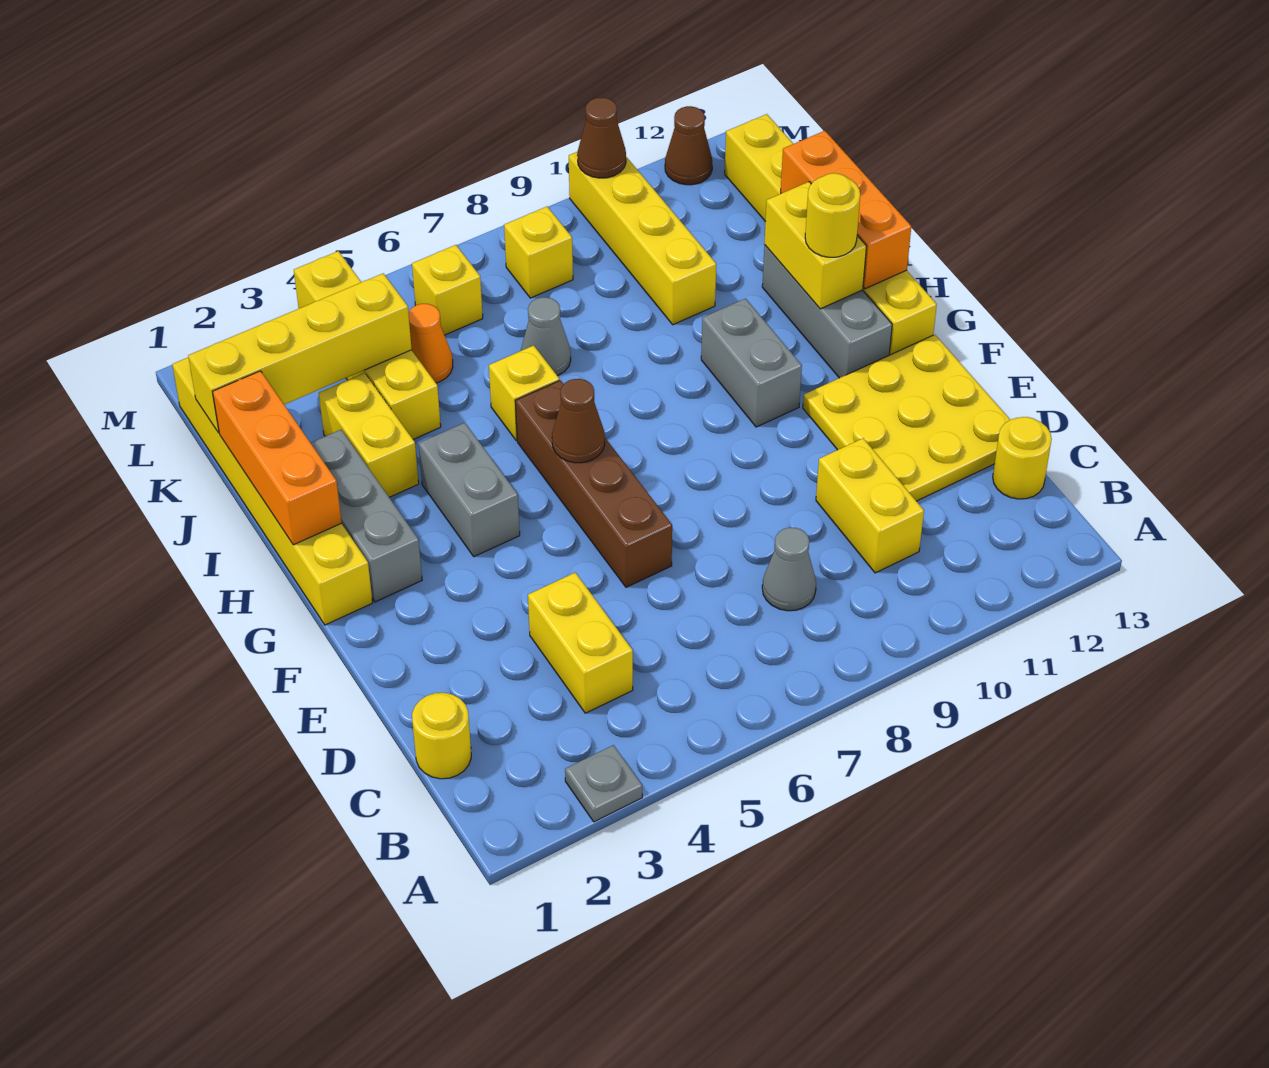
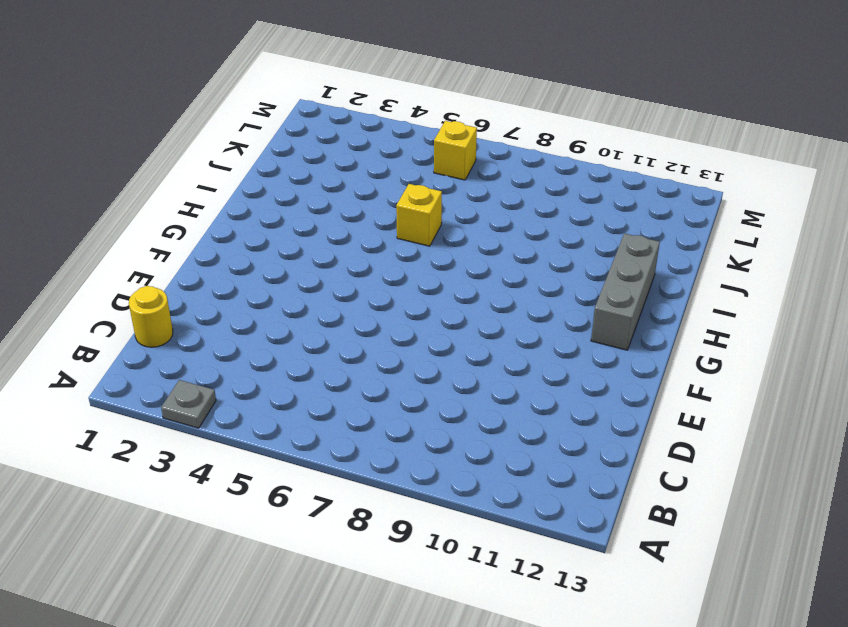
none -> yellow 1x2 brick [528,573,633,713]
none -> grey 1x1 cone [762,528,816,611]
none -> yellow 1x2 brick [816,438,924,573]
none -> yellow 1x1 round brick [993,417,1052,499]

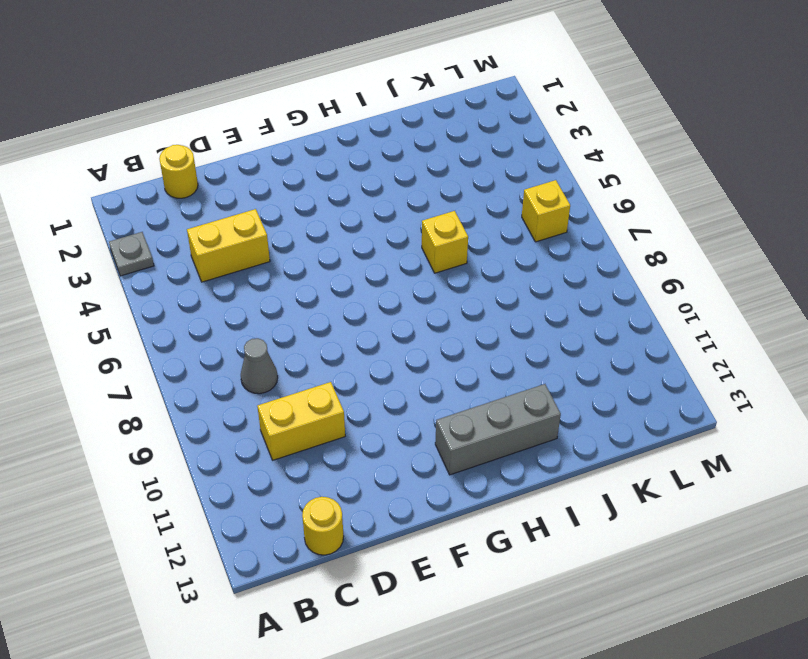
none -> yellow 3x3 plate [803,335,1010,501]
none -> brown 1x4 brick [515,380,672,587]
none -> yellow 1x6 brick [172,357,373,625]
none -> grey 1x3 brick [311,430,422,602]

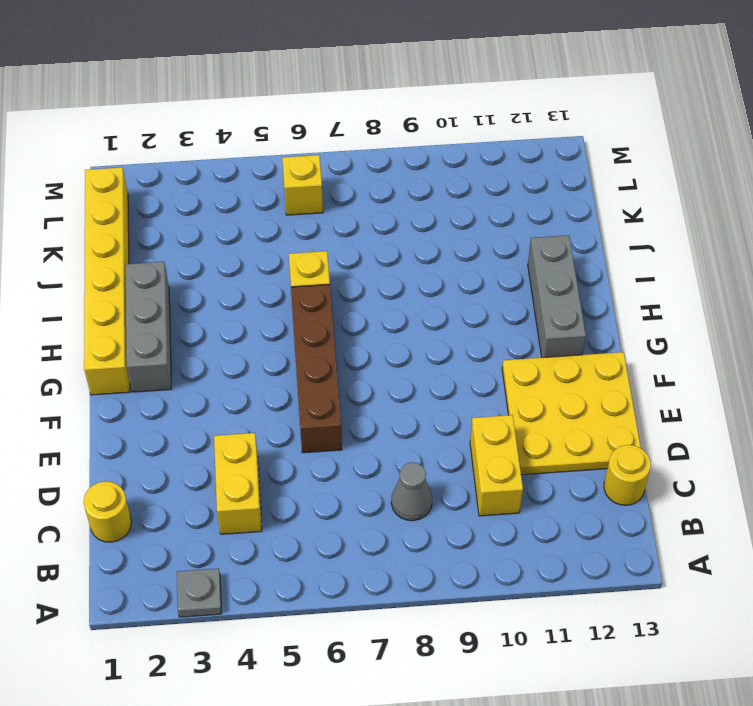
none -> grey 1x2 brick [419,423,520,557]
none -> grey 1x2 brick [701,299,802,427]
none -> yellow 1x6 brick [725,114,937,355]
none -> yellow 1x2 brick [319,373,419,497]

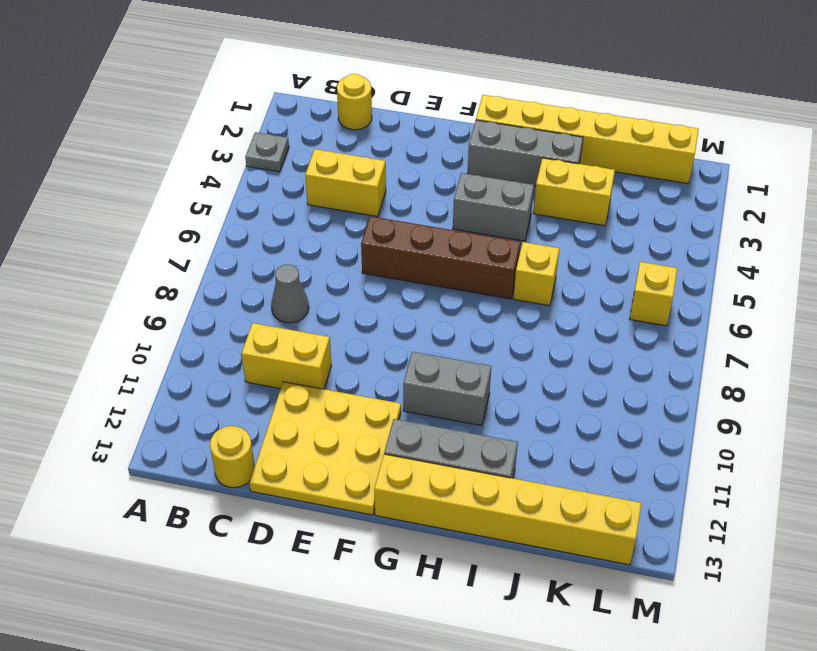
none -> yellow 1x4 brick [294,251,441,439]
none -> grey 1x1 cone [521,297,571,376]
none -> yellow 1x4 brick [569,152,716,325]
none -> orange 1x1 cone [408,304,453,383]

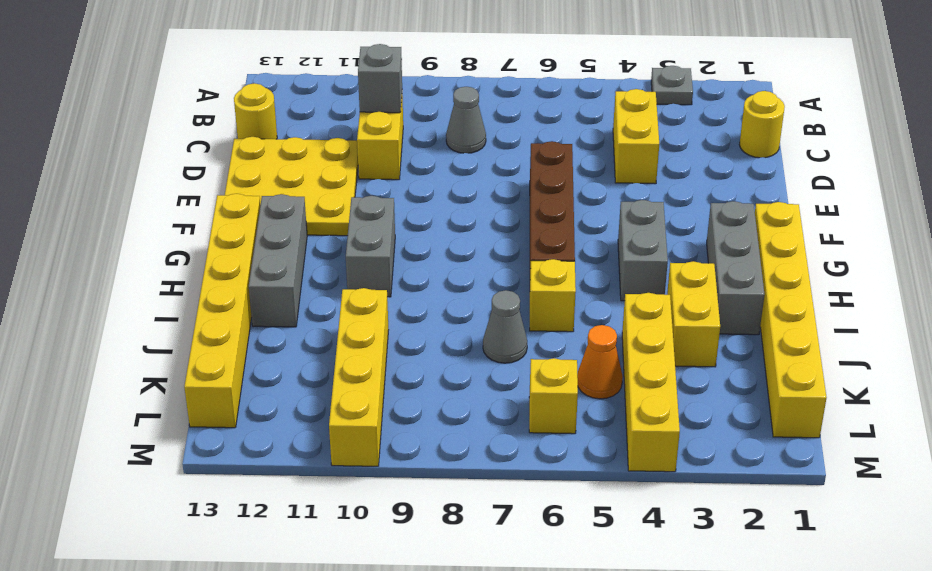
grey 1x1 brick [358,44,402,113] -> none
none -> yellow 1x1 brick [504,207,573,298]
none -> brown 1x1 cone [665,106,712,185]
none -> brown 1x1 cone [552,379,605,463]
none -> orange 1x3 brick [213,371,342,545]

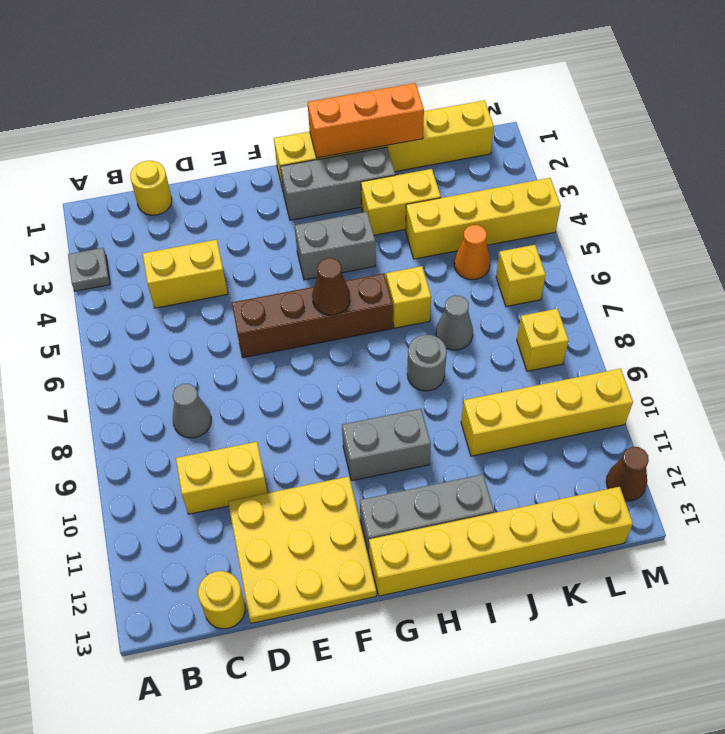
grey 1x1 round brick [407,335,447,391] -> none
none -> yellow 1x2 brick [764,182,866,309]
none -> orange 1x3 brick [781,131,911,289]
none -> yellow 1x4 brick [188,273,412,433]
none -> brown 1x1 cone [577,98,626,178]

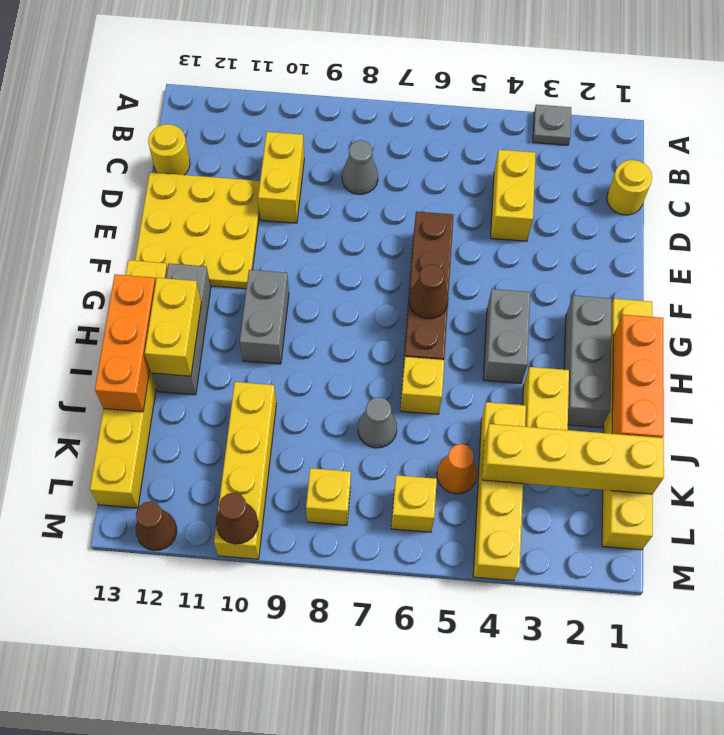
none -> yellow 1x1 round brick [805,173,860,257]

